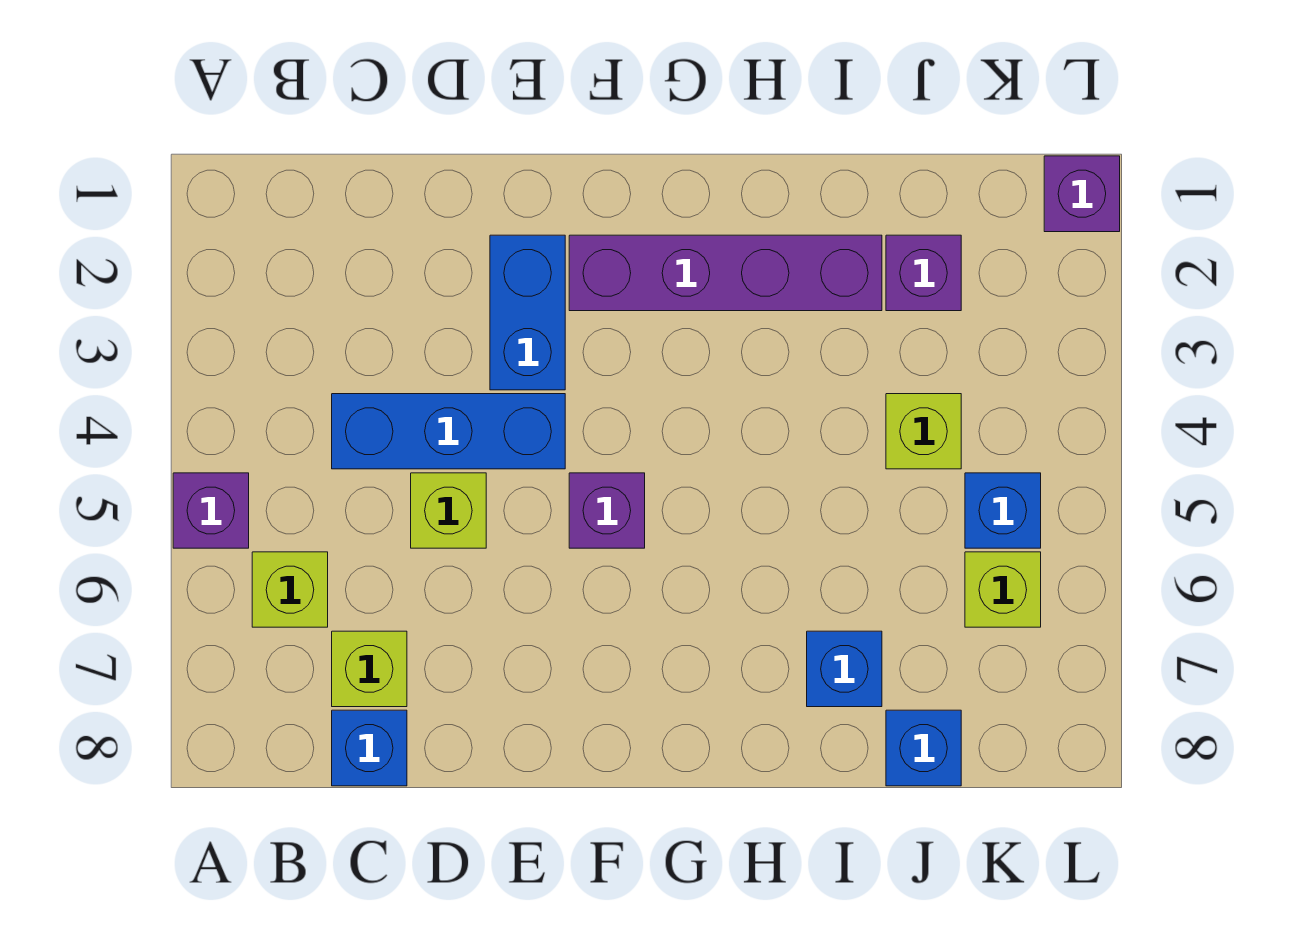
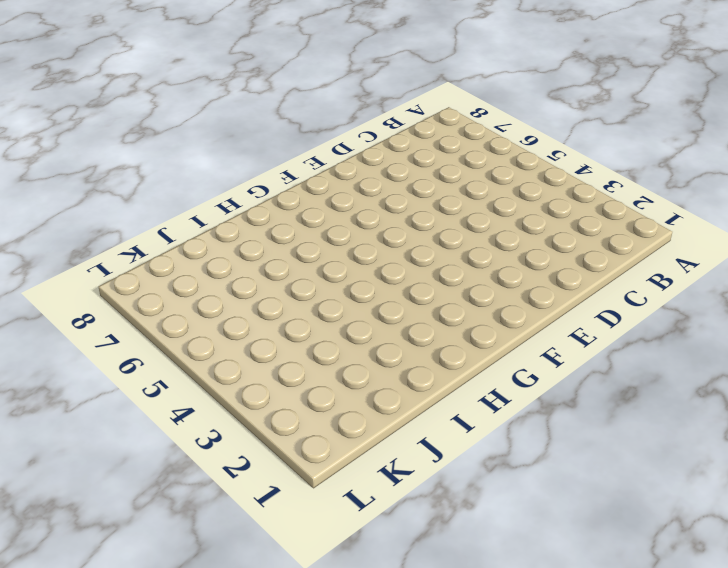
none -> purple 1x1 brick [173,473,249,548]
none -> lime 1x1 brick [252,552,328,627]
none -> blue 1x3 brick [332,394,565,469]

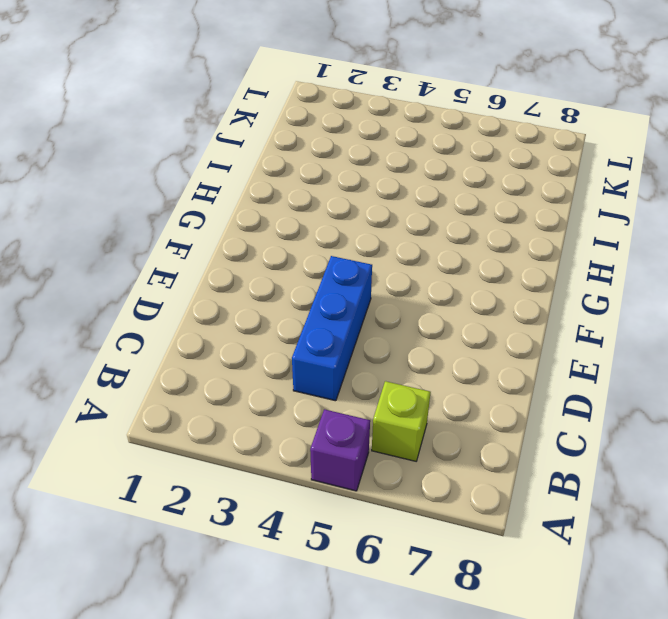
none -> lime 1x1 brick [332,631,407,707]
none -> blue 1x1 brick [332,710,407,786]
none -> lime 1x1 brick [411,473,486,548]

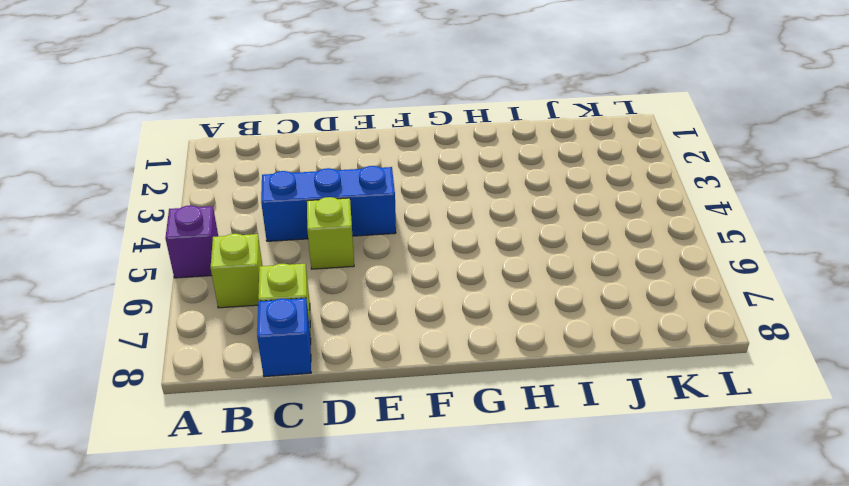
none -> blue 1x2 brick [490,235,565,390]
none -> purple 1x4 brick [569,235,882,311]
none -> purple 1x1 brick [569,473,645,548]

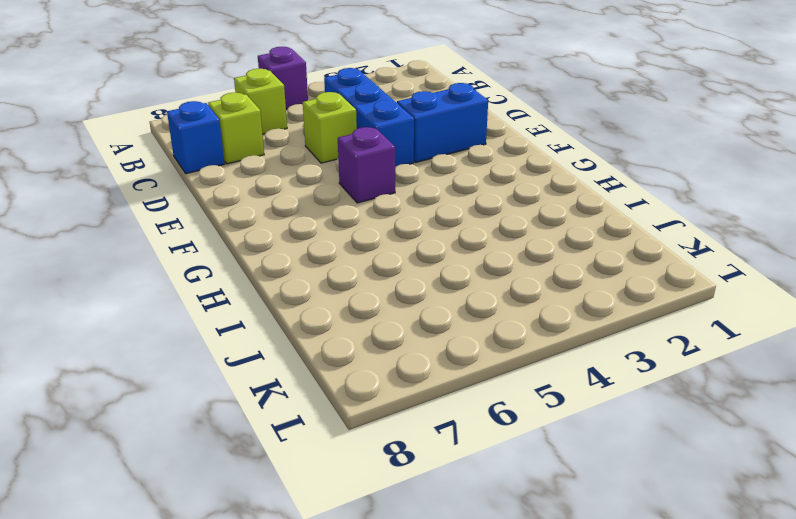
none -> purple 1x4 brick [569,235,882,311]
none -> blue 1x1 brick [807,631,882,707]
none -> purple 1x1 brick [886,235,961,311]

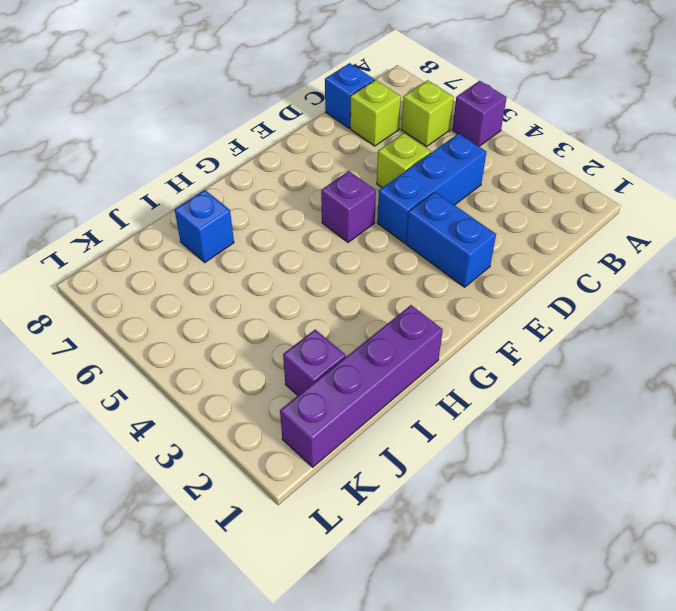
purple 1x4 brick [280,305,443,467] -> purple 1x4 brick moved to [569,235,882,311]
none -> lime 1x1 brick [886,394,961,469]
none -> blue 1x1 brick [886,710,961,786]
none -> blue 1x1 brick [965,473,1041,548]

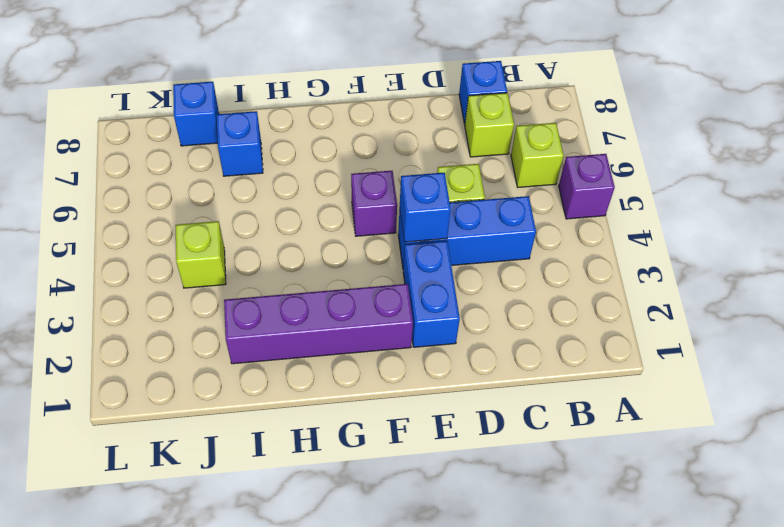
blue 1x1 brick [400,173,451,242] -> blue 1x1 brick moved to [965,473,1041,548]
none -> purple 1x1 brick [886,235,961,311]
none -> lime 1x1 brick [965,552,1041,627]
none -> purple 1x1 brick [1044,156,1120,232]

